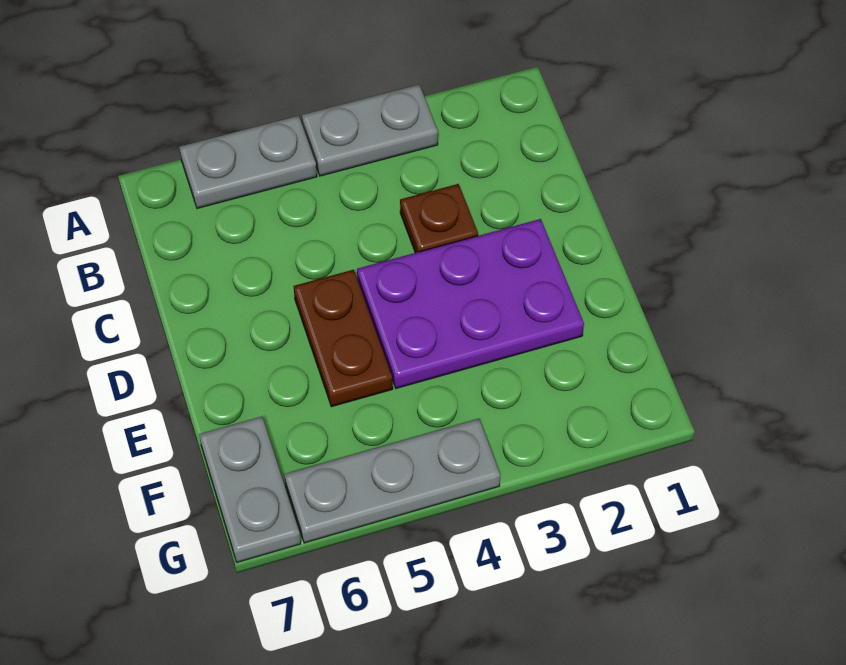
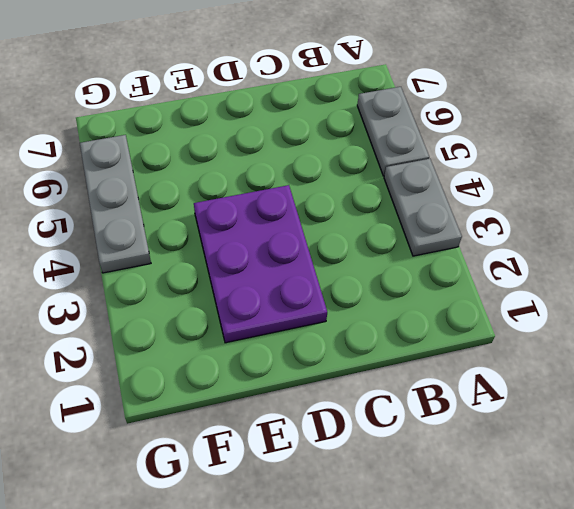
none -> brown 1x1 plate [400,184,478,253]
none -> brown 1x2 plate [294,270,393,407]

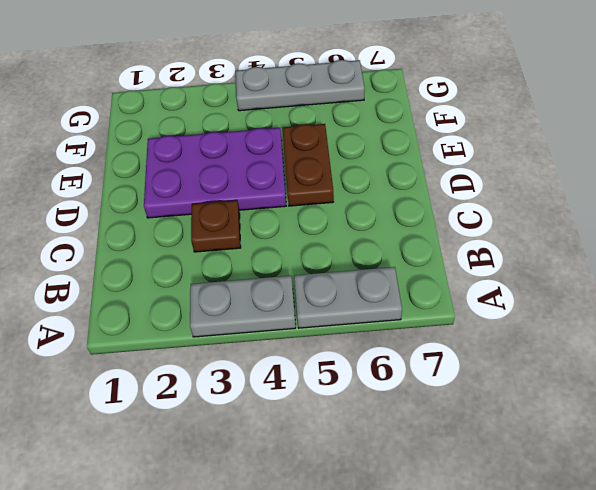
none -> grey 1x2 plate [199,417,301,562]

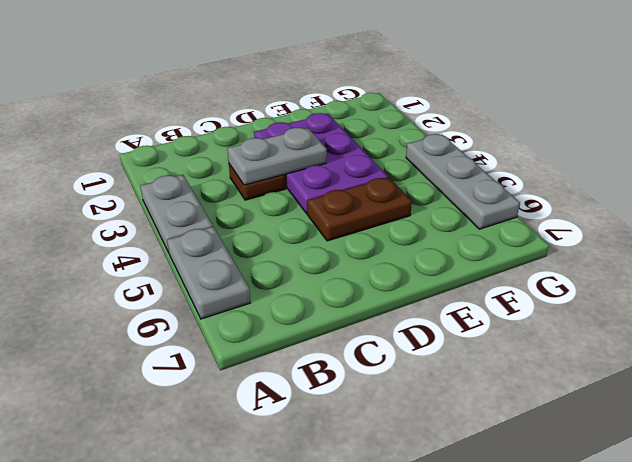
grey 1x2 plate [227,128,327,185] -> grey 1x2 plate moved to [199,417,301,562]

